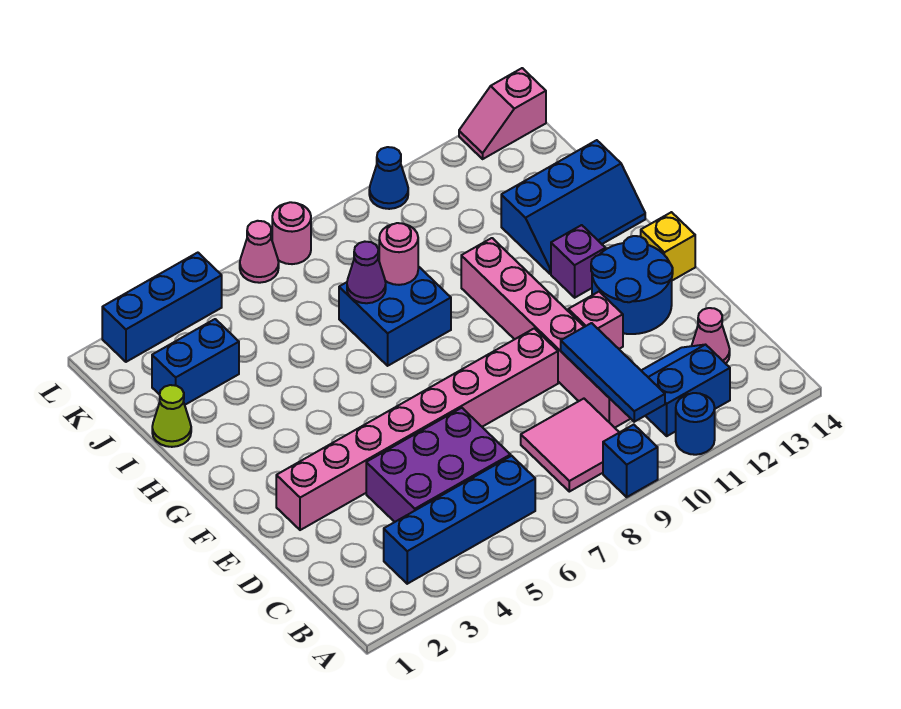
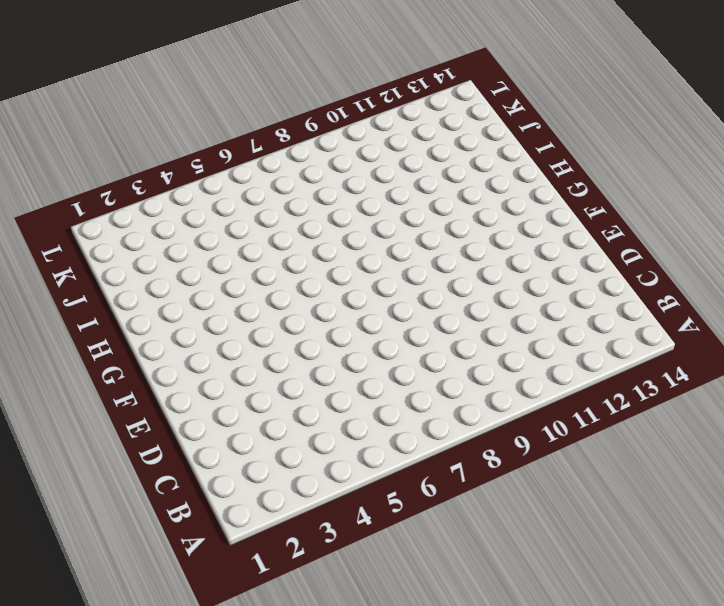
none -> blue 1x1 brick [603,425,658,497]
none -> blue 1x1 round brick [676,393,715,455]
none -> blue 1x4 brick [384,456,535,584]

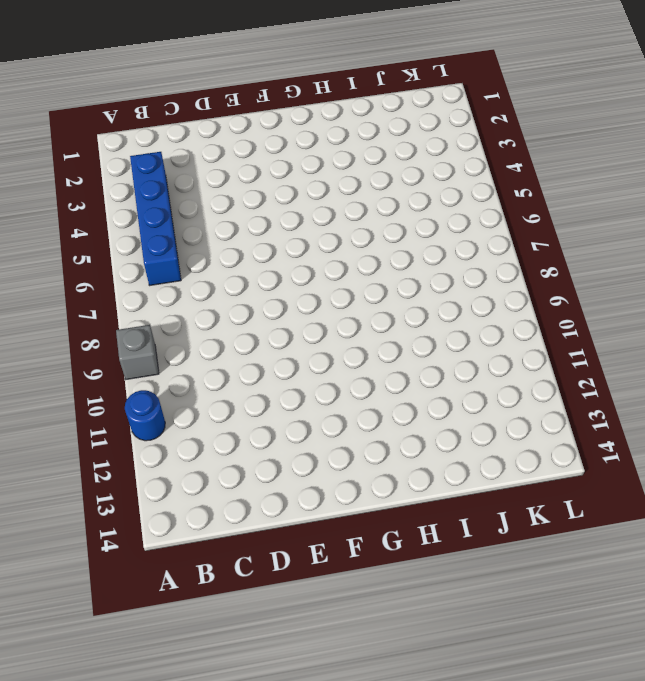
grey 1x1 brick [116,325,159,379] -> blue 1x1 brick [603,425,658,497]
none -> pink 2x2 tile [521,399,619,492]
none -> blue 2x2 slope [641,345,730,436]
none -> purple 2x3 brick [366,408,511,522]

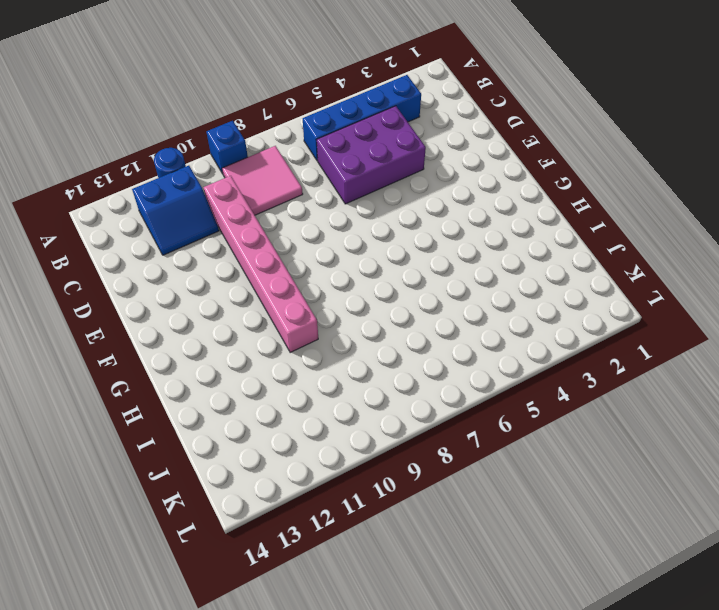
none -> pink 1x1 cone [692,308,730,364]
none -> pink 1x8 brick [276,328,558,530]
none -> pink 1x1 brick [568,292,623,349]

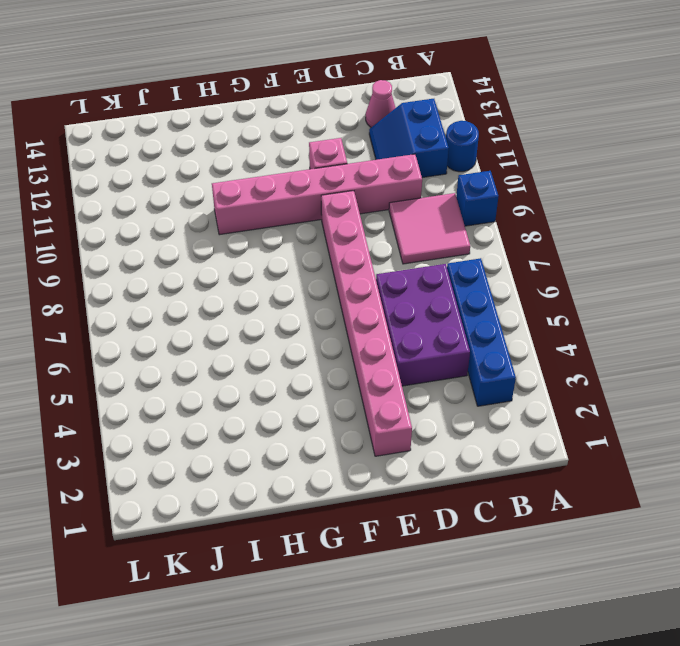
none -> blue 2x2 round brick [591,236,673,334]
none -> yellow 1x1 brick [641,212,695,280]
none -> purple 1x1 brick [551,225,606,298]

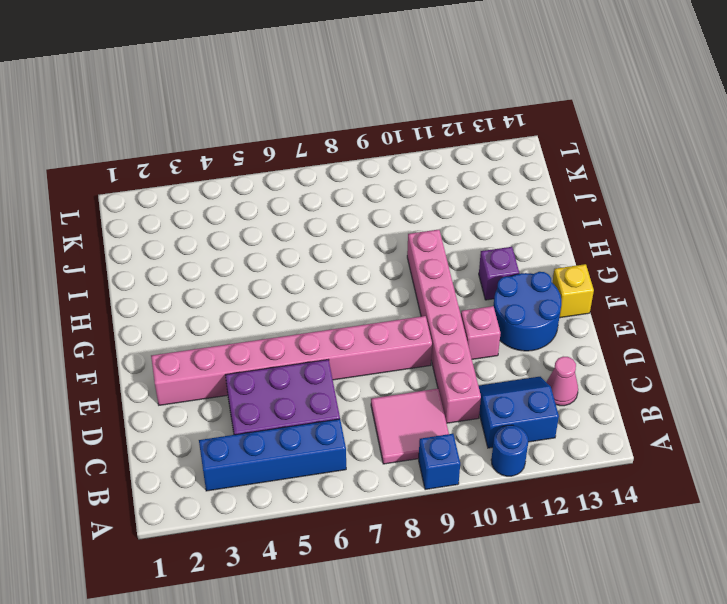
none -> blue 2x2 brick [339,266,451,366]
none -> blue 2x3 slope [501,140,645,274]
none -> lime 1x1 cone [152,385,191,447]

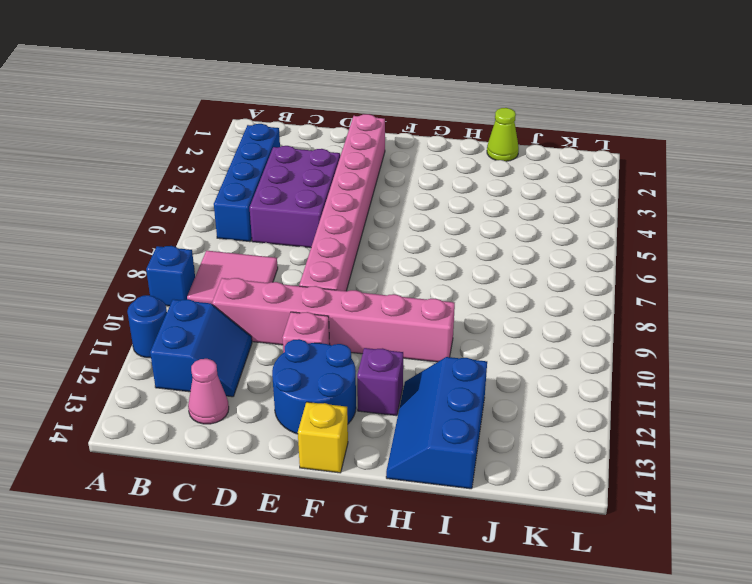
none -> blue 2x2 brick [339,266,451,366]
none -> blue 1x2 brick [152,319,239,405]
none -> blue 1x3 brick [102,253,222,362]

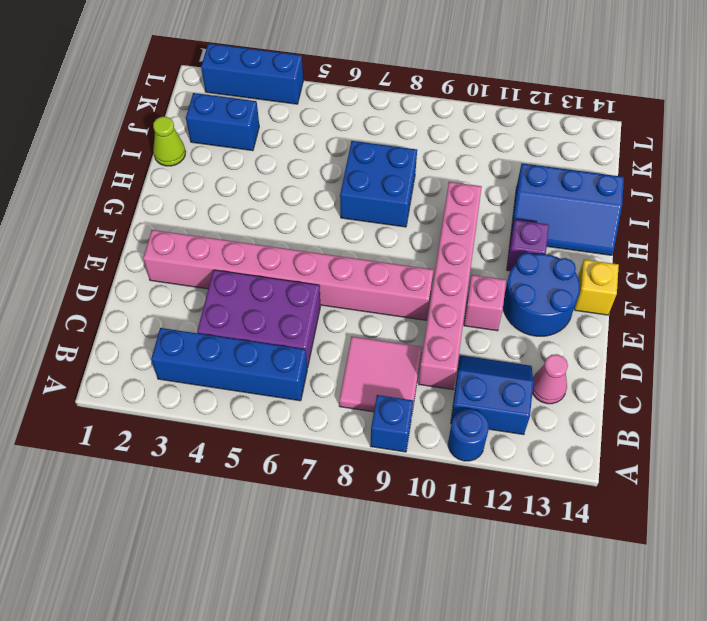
none -> pink 1x1 cone [240,221,279,283]
none -> pink 1x1 round brick [272,202,311,264]
none -> blue 1x1 cone [369,147,408,209]

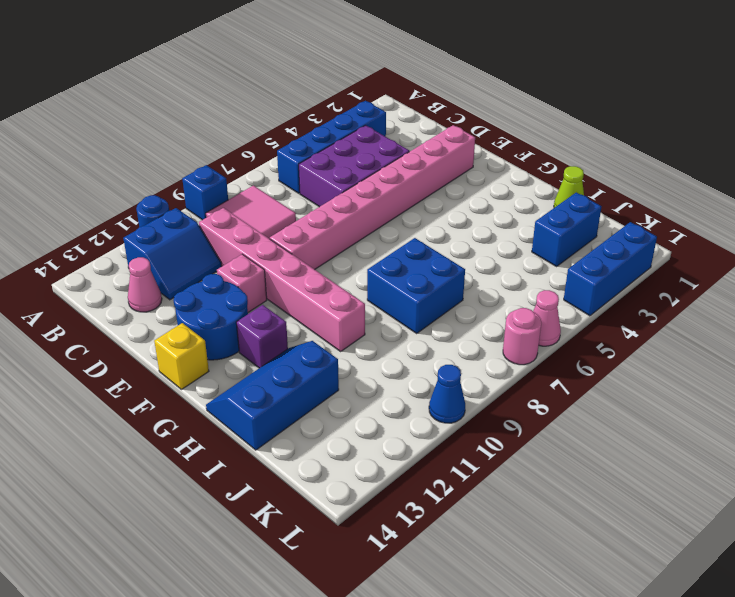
none -> pink 1x2 slope [459,68,546,159]
none -> blue 1x3 tile [561,323,665,422]
none -> purple 1x1 cone [347,242,386,303]

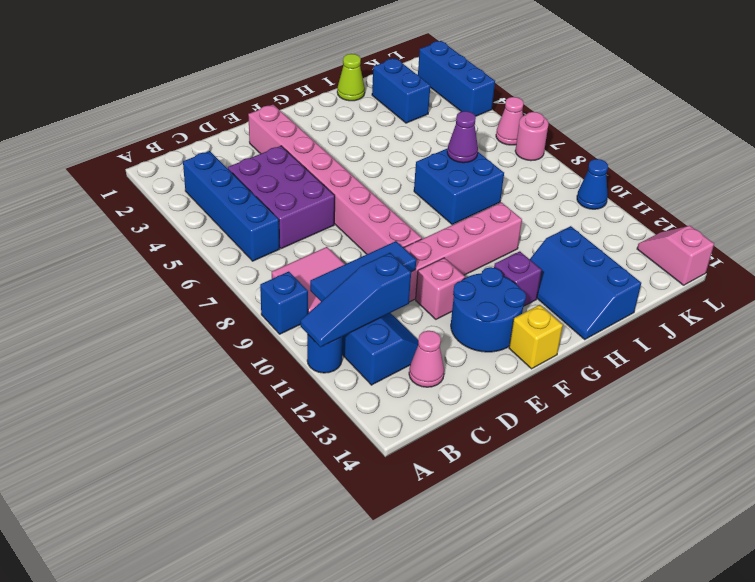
blue 1x3 slope [300,253,411,347] -> none
none -> pink 1x1 round brick [379,223,418,285]

